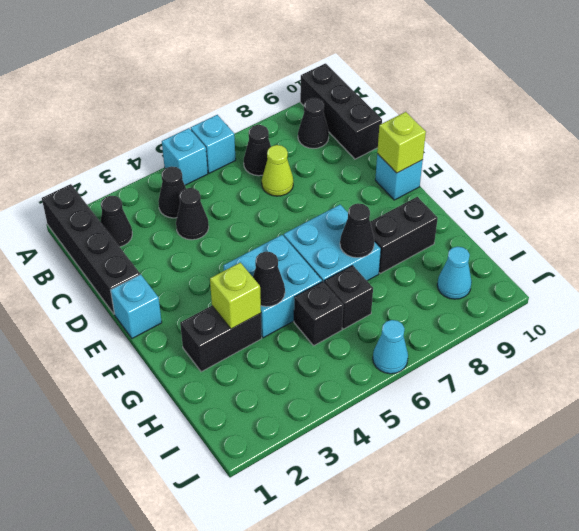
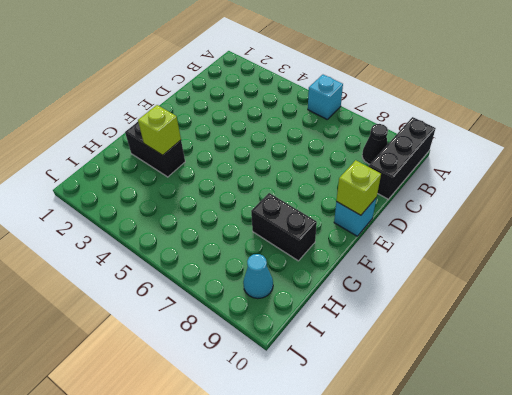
none -> black 1x4 brick [42,184,140,314]
none -> cyan 1x1 brick [162,128,208,185]
none -> black 1x1 cone [100,196,132,247]

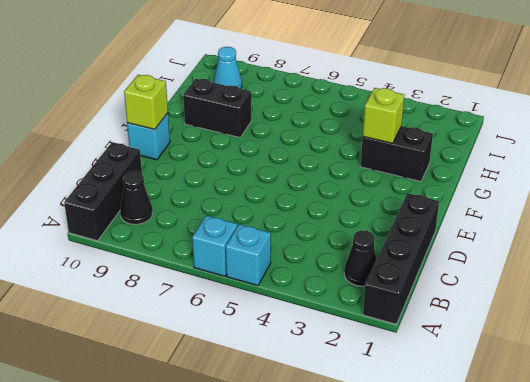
none -> black 1x1 cone [158,166,186,218]
none -> black 1x1 cone [244,125,271,176]
none -> black 1x1 cone [176,188,209,240]

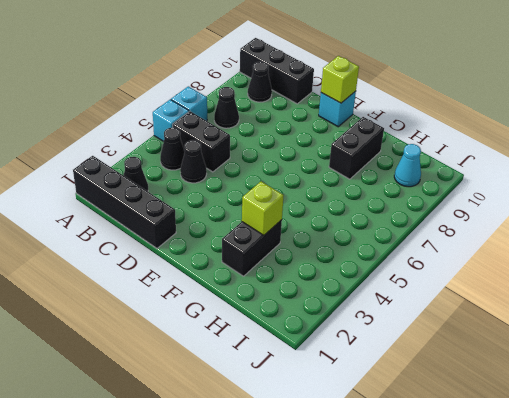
black 1x2 brick [173,111,230,172] -> none
none -> lime 1x1 cone [262,145,293,196]
none -> cyan 1x1 brick [111,274,162,338]
none -> cyan 2x2 brick [223,235,322,338]

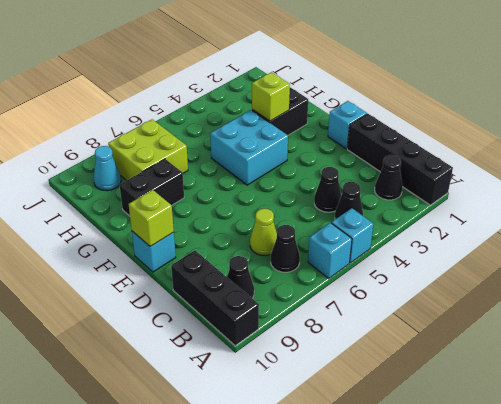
lime 2x2 brick [108,119,188,180] -> none
none -> cyan 2x2 brick [284,205,381,282]
none -> black 1x1 brick [294,282,343,346]
none -> black 1x1 brick [324,265,373,329]

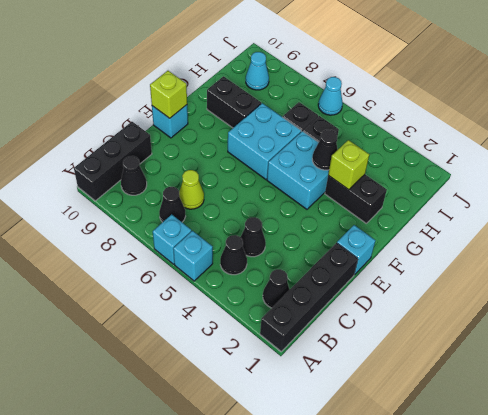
none -> black 1x1 cone [340,203,374,258]

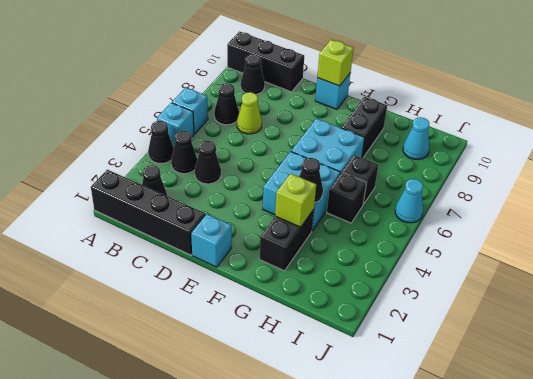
black 1x1 cone [148,121,174,163] -> black 1x1 cone moved to [340,203,374,258]

